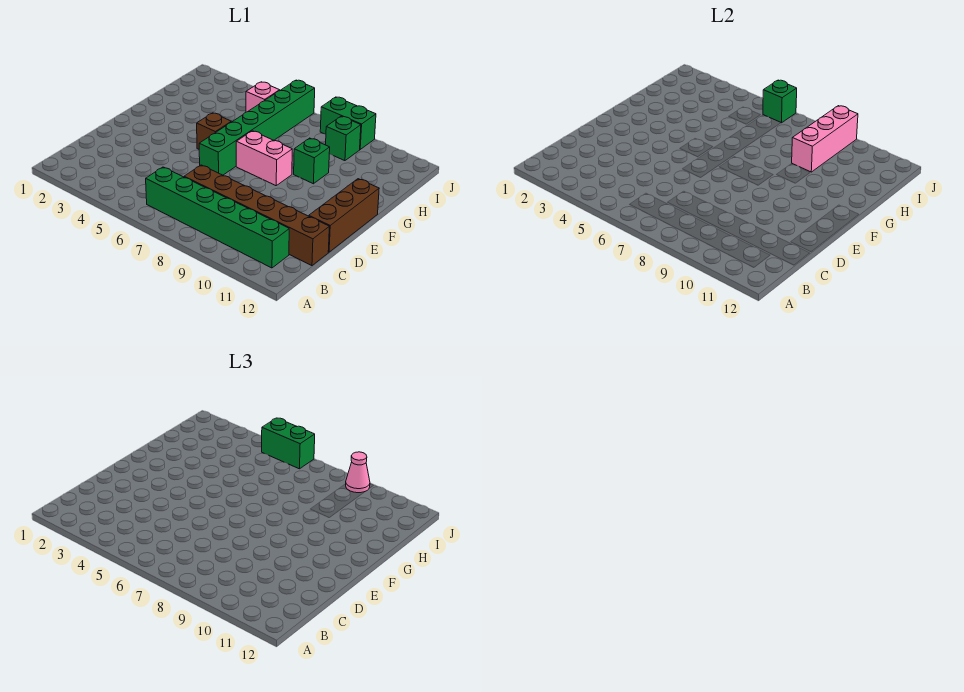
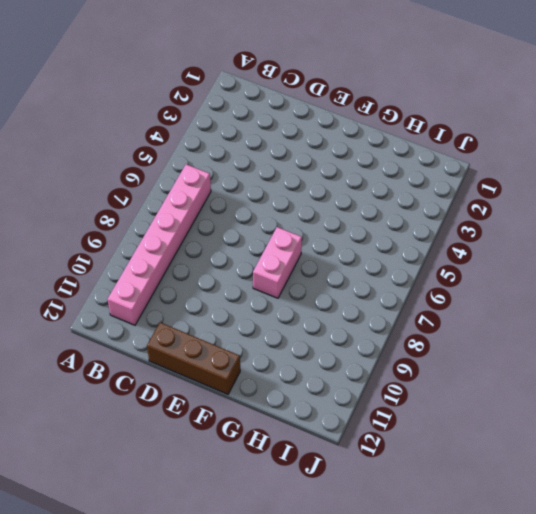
pink 1x6 brick [107,164,211,325] -> green 1x6 brick [146,167,289,268]
none -> brown 1x6 brick [184,165,329,266]
none -> green 1x6 brick [199,80,315,175]
none -> brown 1x1 brick [197,113,231,149]

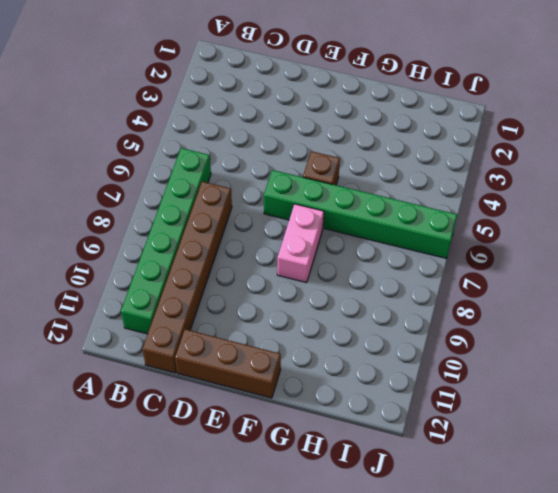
none -> green 1x1 brick [294,138,330,184]
none -> pink 1x1 brick [246,82,280,112]
none -> green 1x1 brick [326,116,361,161]

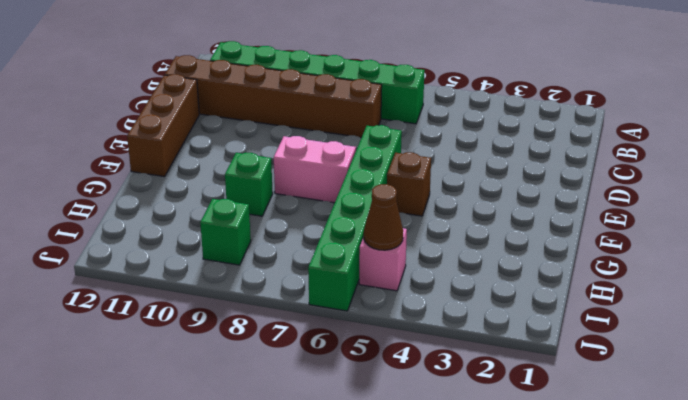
brown 1x1 cone [364,184,403,250] -> none
none -> green 1x2 brick [320,97,376,149]
none -> pink 1x3 brick [792,106,858,172]
none -> green 1x1 brick [763,80,797,123]

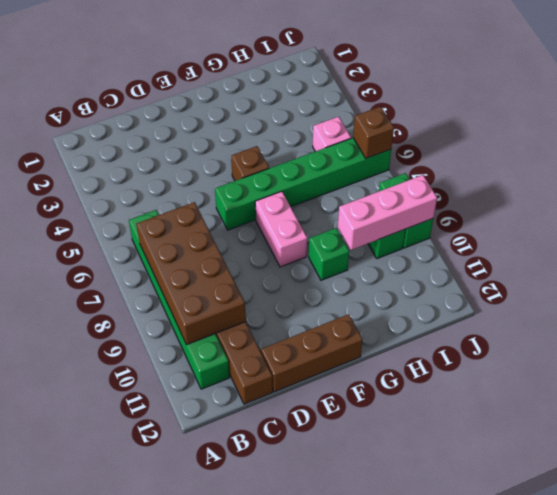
brown 2x4 brick [137,202,246,345] -> none
brown 1x1 brick [353,106,394,158] -> green 1x1 brick [763,80,797,123]
none -> green 1x2 brick [262,418,315,469]
none -> pink 1x1 cone [346,452,370,493]

